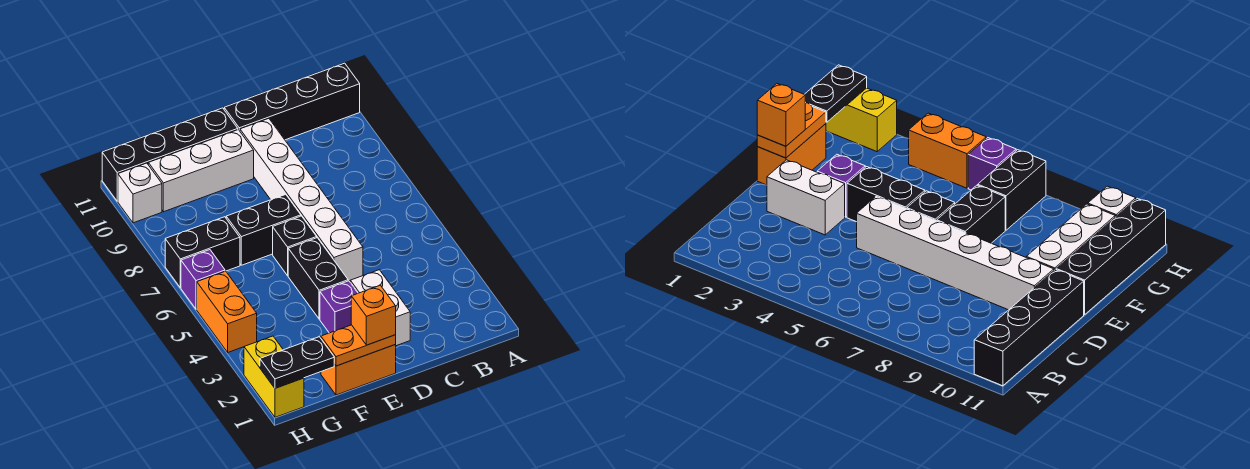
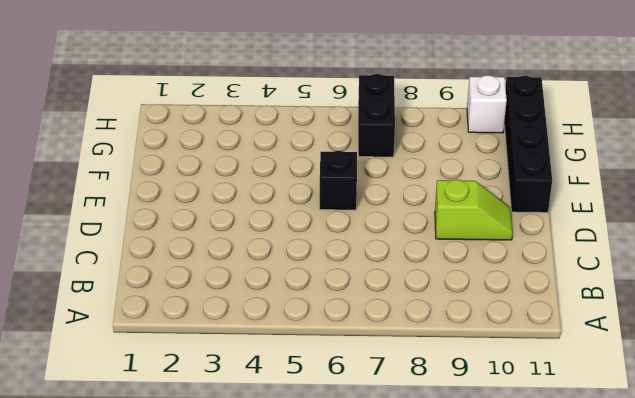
lime 1x2 slope [435,180,513,240] -> white 1x6 brick [240,119,363,281]
none -> black 1x4 brick [224,63,360,140]
none -> white 1x2 brick [350,270,410,346]
none -> orange 1x2 brick [321,345,396,395]

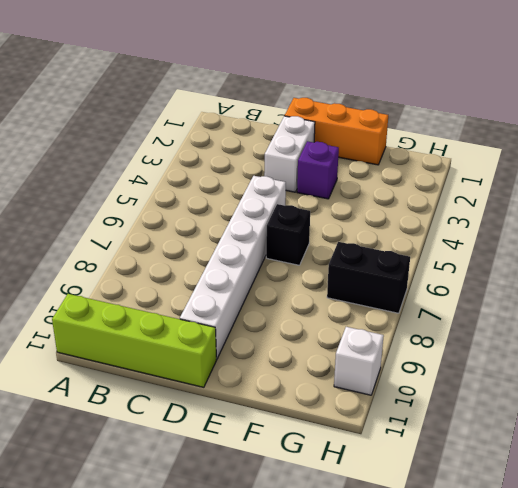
lime 1x4 brick [52,294,216,387] -> black 1x4 brick [224,63,360,140]
orange 1x3 brick [285,98,388,165] -> orange 1x2 brick [321,345,396,395]
none -> black 1x2 brick [288,238,348,319]
none -> black 1x2 brick [226,194,301,265]
none -> white 1x3 brick [148,130,254,212]

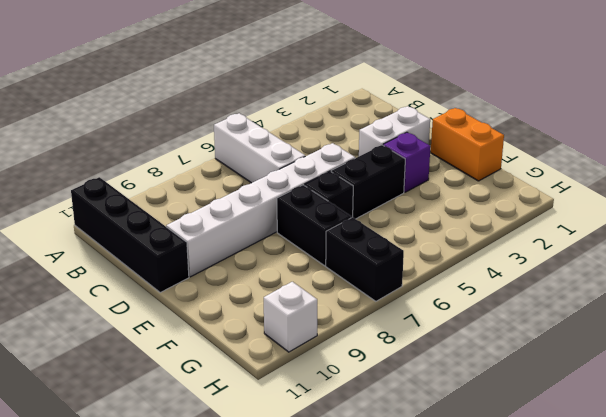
white 1x3 brick [214,113,305,183] -> white 1x3 brick moved to [148,130,254,212]
none -> black 1x4 brick [102,108,238,201]
none -> yellow 1x2 brick [244,336,304,417]
none -> orange 1x2 brick [197,271,257,352]

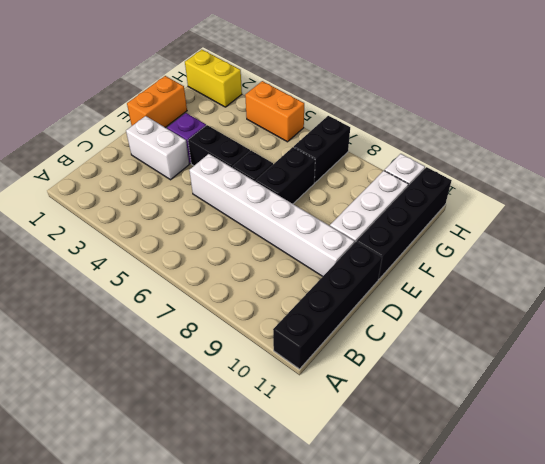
none -> purple 1x1 brick [181,250,225,309]
none -> orange 1x2 plate [321,325,396,366]
none -> black 1x2 plate [260,337,335,388]

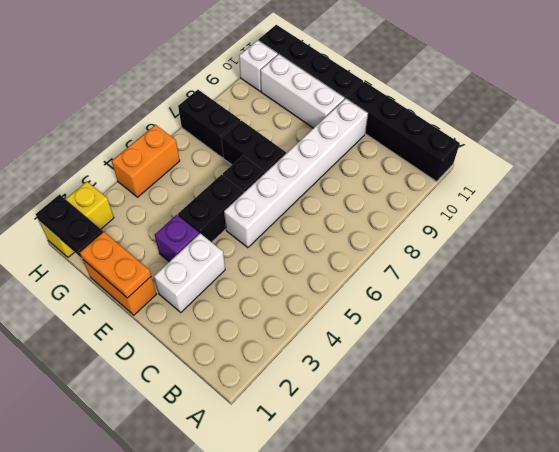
none -> purple 1x1 brick [181,250,225,309]
none -> orange 1x1 brick [351,285,396,345]

